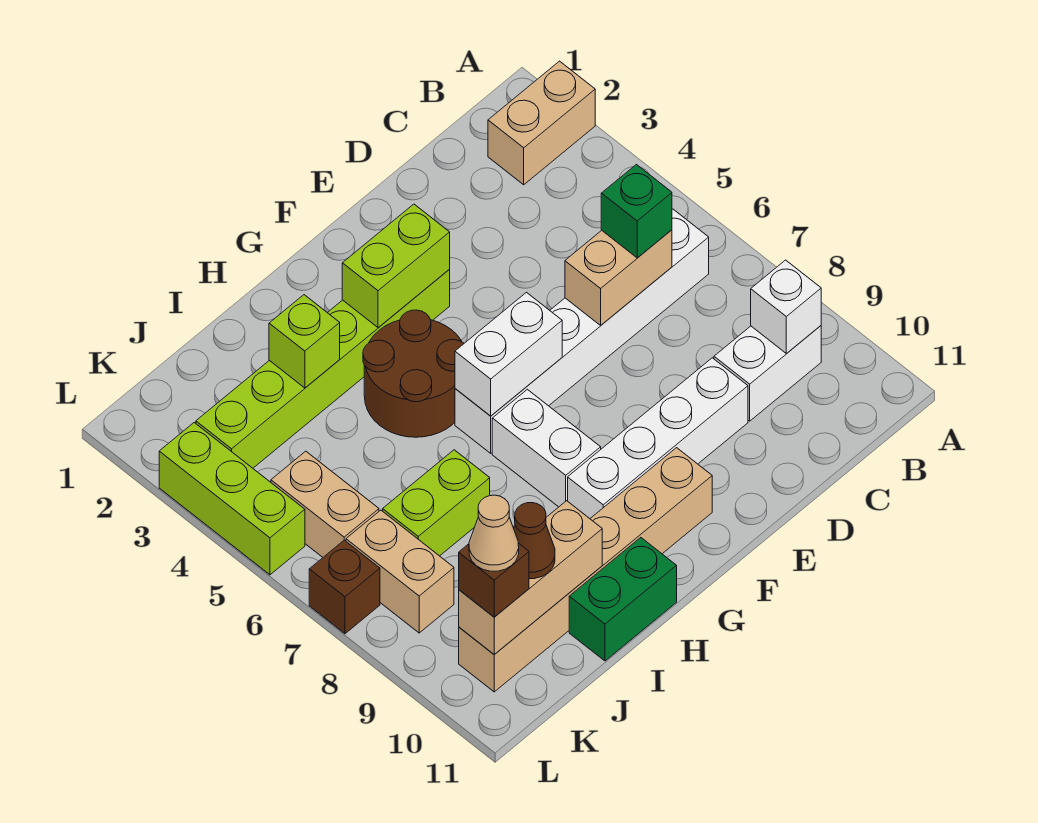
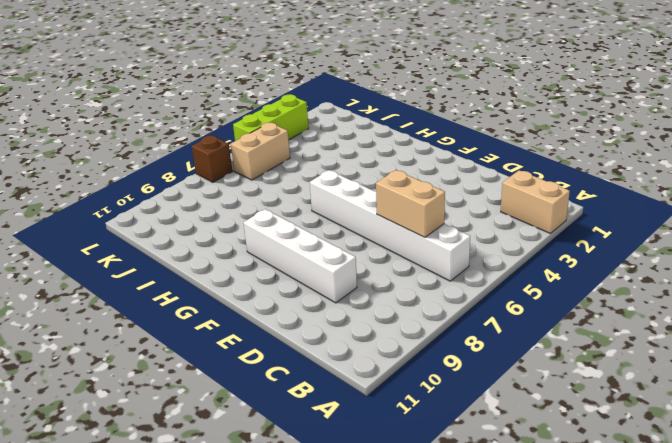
none -> white 1x2 brick [714,326,821,421]
none -> lime 1x6 brick [196,270,450,468]
none -> tan 1x6 brick [459,448,712,692]

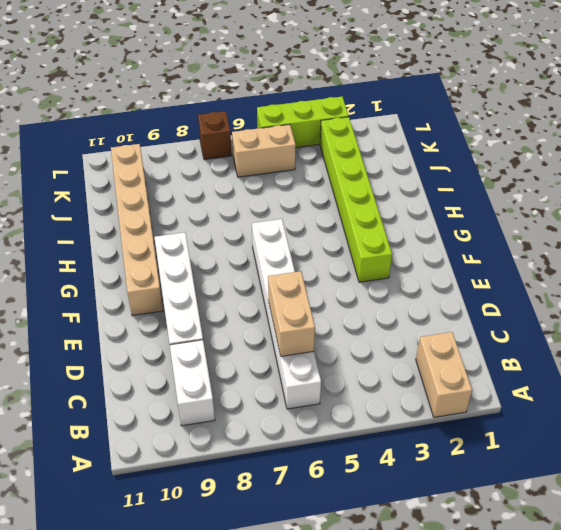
none -> brown 2x2 round brick [363,310,464,437]
none -> white 1x2 brick [492,389,601,507]
none -> green 1x2 brick [569,538,677,661]

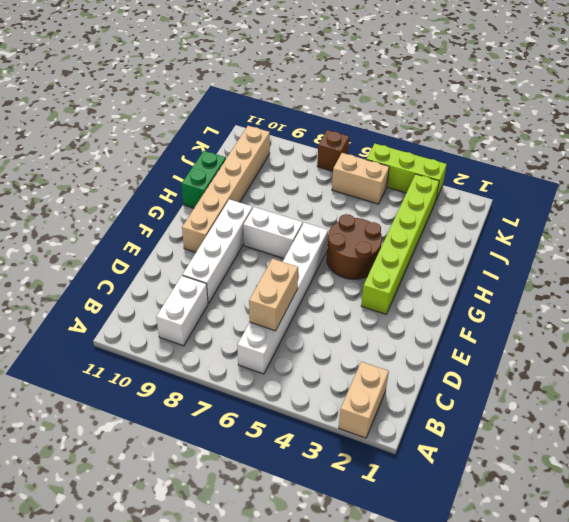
none -> lime 1x2 brick [383,450,490,556]
none -> tan 1x2 brick [346,510,454,633]
none -> white 1x1 brick [751,260,821,354]

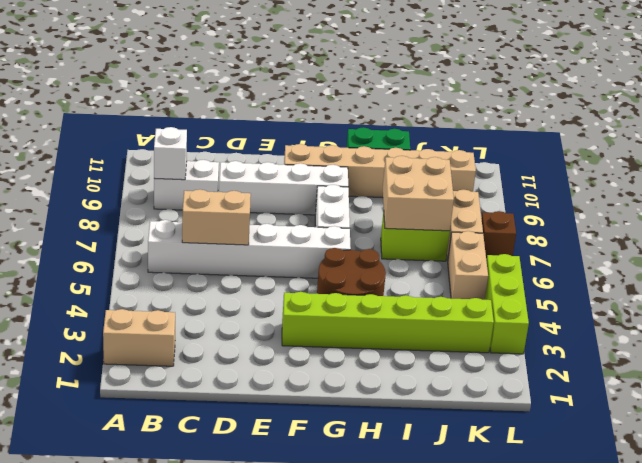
tan 2x2 brick [383,156,454,231] -> none
none -> lime 1x2 brick [342,204,450,328]
none -> white 1x2 brick [455,293,562,416]
none -> lime 1x1 brick [269,295,340,388]

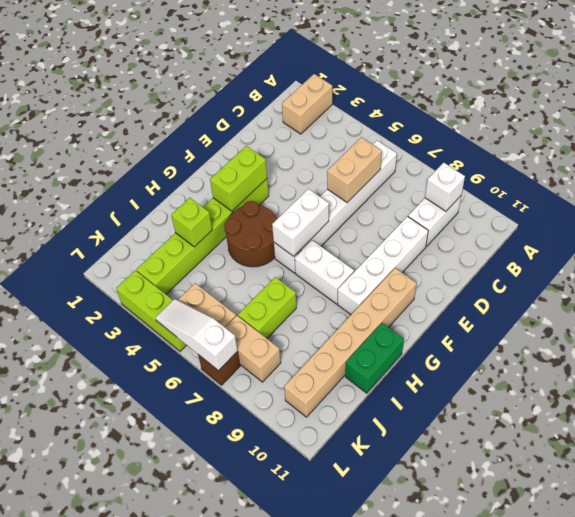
white 1x3 slope [156,299,238,371] -> none
none -> tan 1x3 brick [459,501,602,654]
none -> green 1x1 brick [601,165,672,258]
none -> brown 1x1 cone [514,503,555,579]

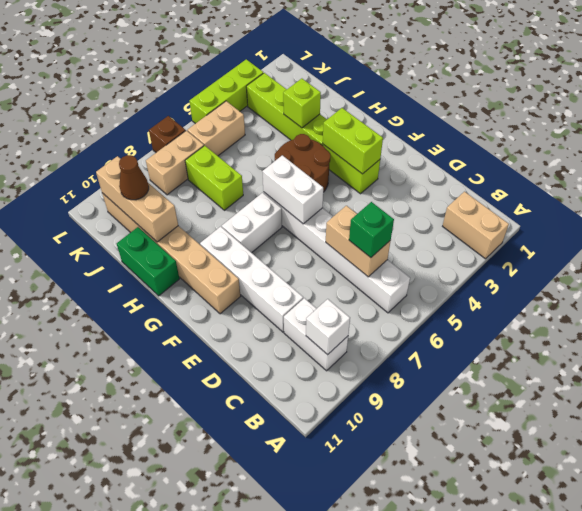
none -> brown 1x1 brick [459,543,529,617]
none -> tan 1x1 cone [469,495,519,571]

